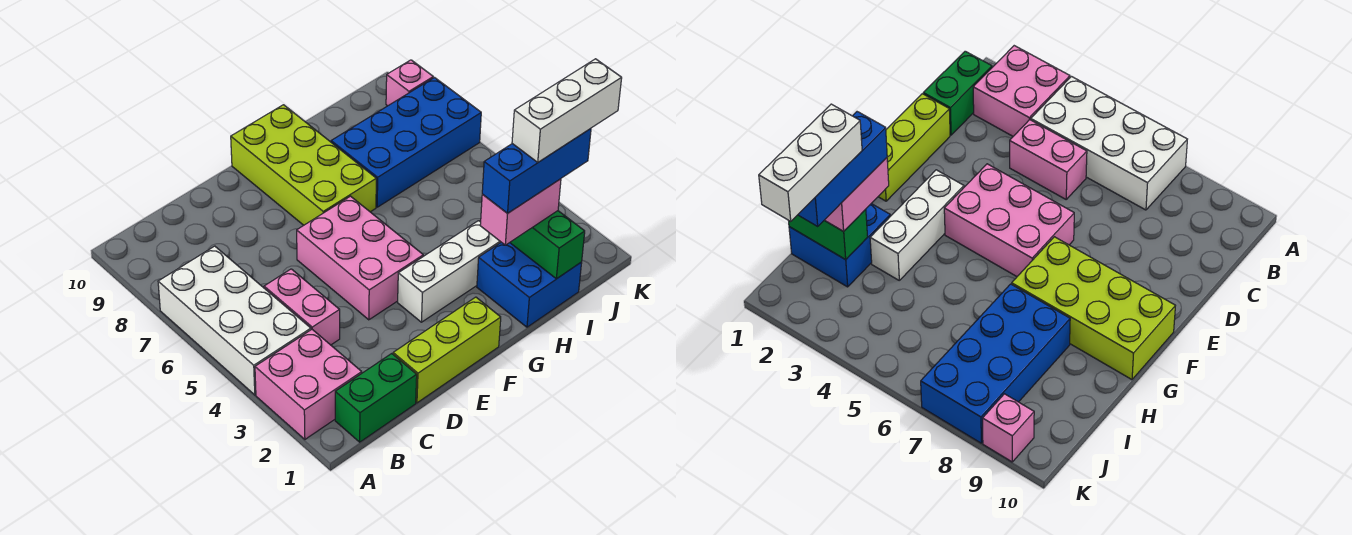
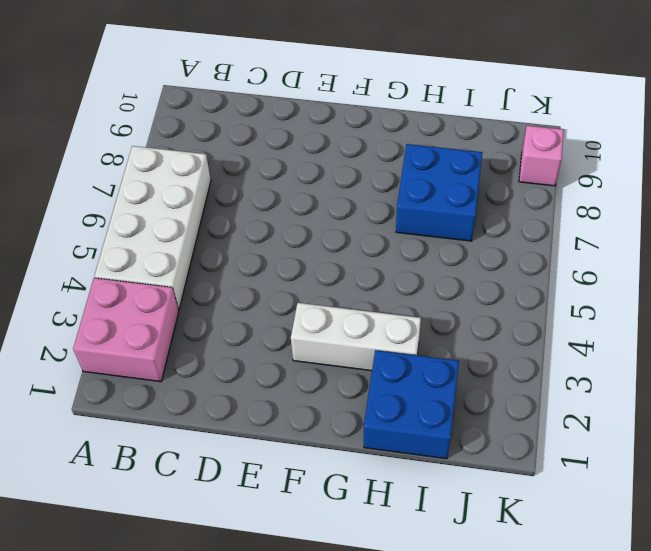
blue 2x2 brick [396,144,482,241] -> blue 2x4 brick [331,78,481,207]
none -> green 1x2 brick [335,354,417,442]
none -> pink 1x2 brick [264,269,340,345]
none -> lime 1x3 brick [393,297,501,403]

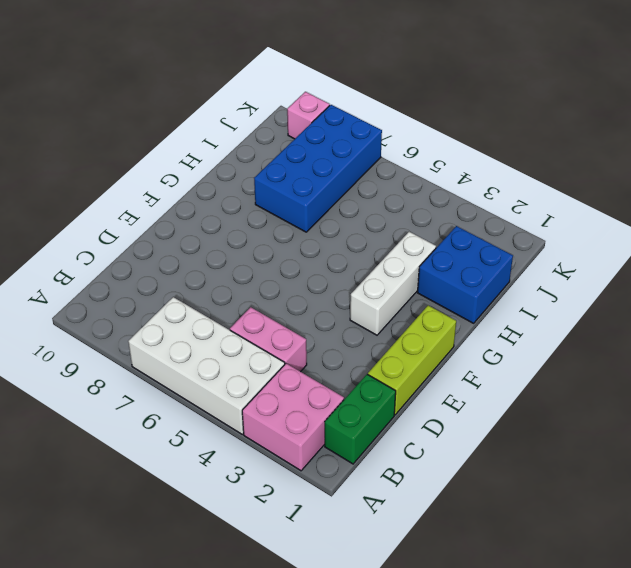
none -> pink 2x3 brick [297,196,423,320]
none -> lime 2x4 brick [231,105,376,225]
none -> green 1x2 brick [510,211,585,279]

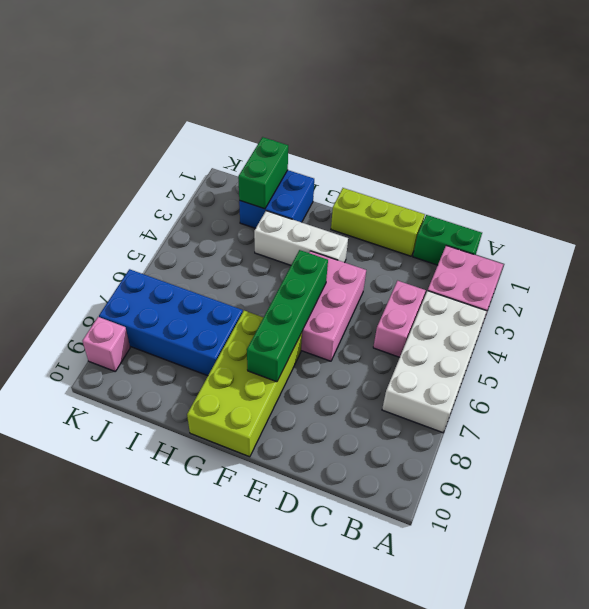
green 1x4 brick [247,250,328,382] -> none
none -> pink 1x2 brick [480,179,561,245]
none -> blue 1x3 brick [482,129,591,213]
none -> white 1x3 brick [512,59,622,162]

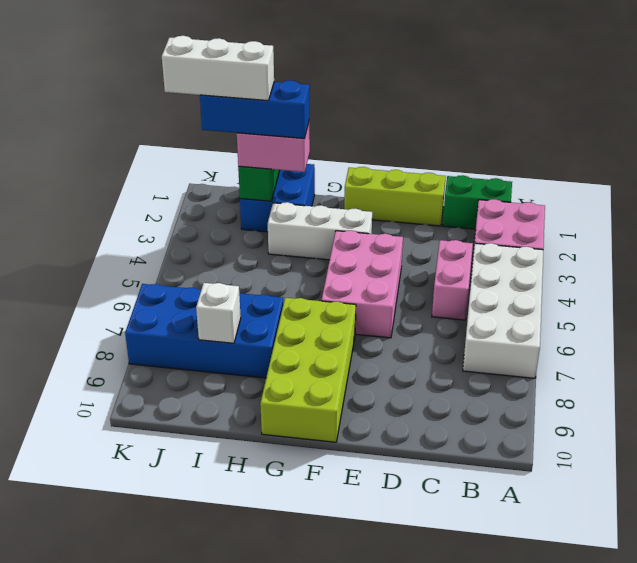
white 1x1 brick [196,283,241,343] -> none
none -> pink 1x1 brick [386,60,433,106]

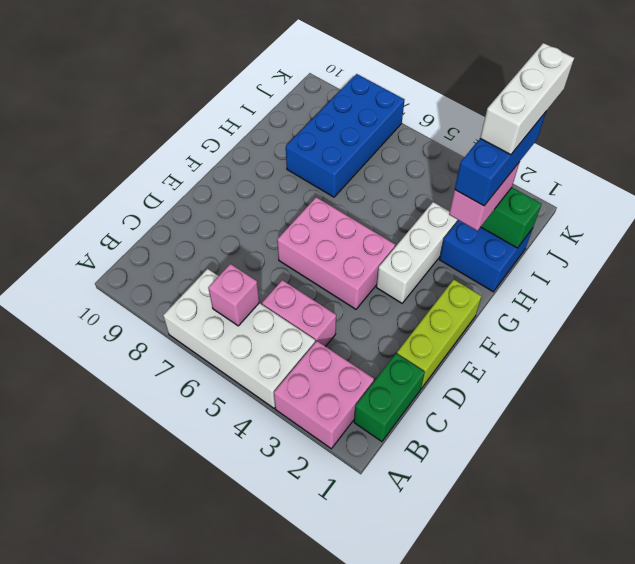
pink 1x1 brick [208,264,259,326] -> pink 1x1 brick moved to [386,60,433,106]
none -> lime 2x4 brick [231,105,376,225]

